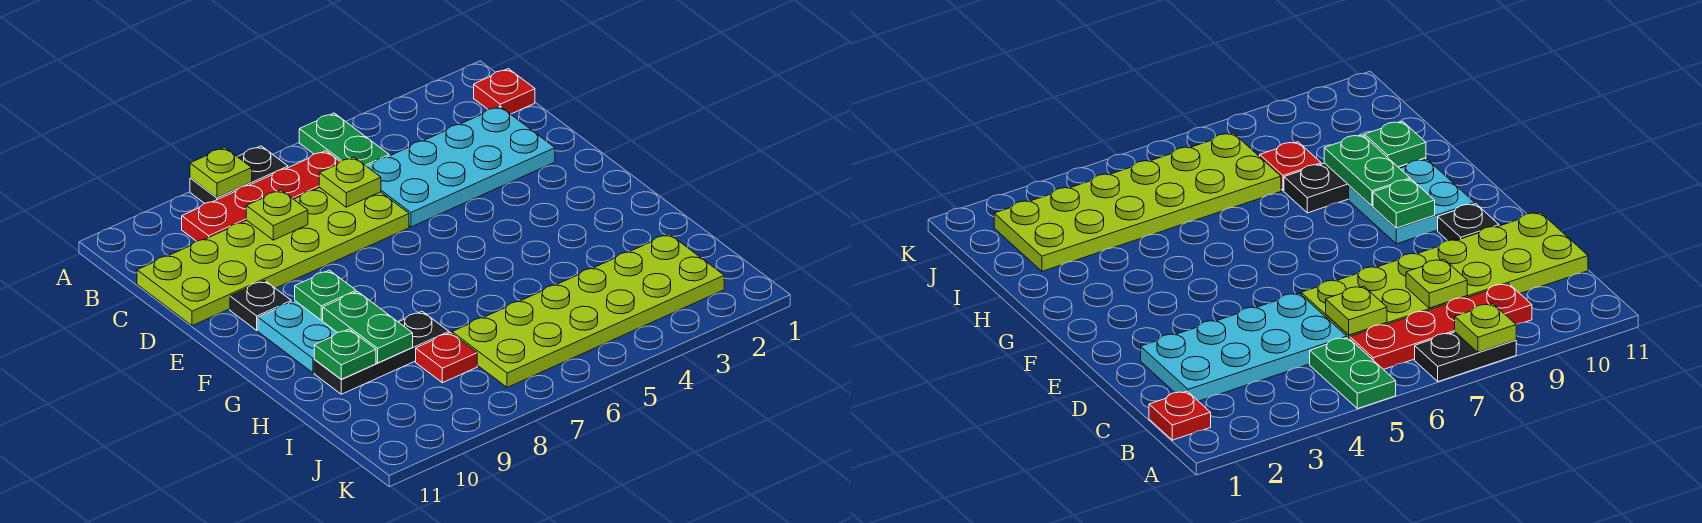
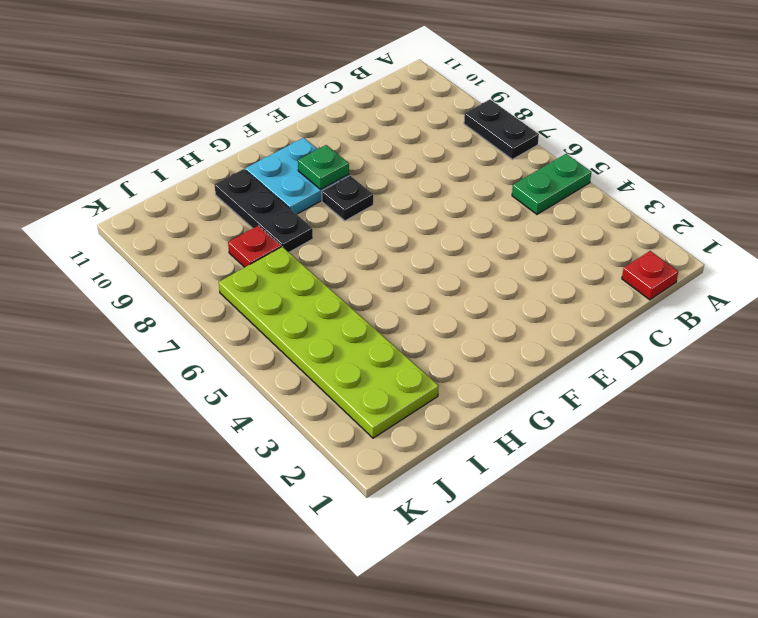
black 1x1 plate [322,176,373,221] -> black 1x1 plate moved to [230,280,291,330]
none -> red 1x4 plate [182,151,340,241]
none -> cyan 2x4 plate [367,106,555,227]
none -> lime 2x6 plate [137,187,409,326]

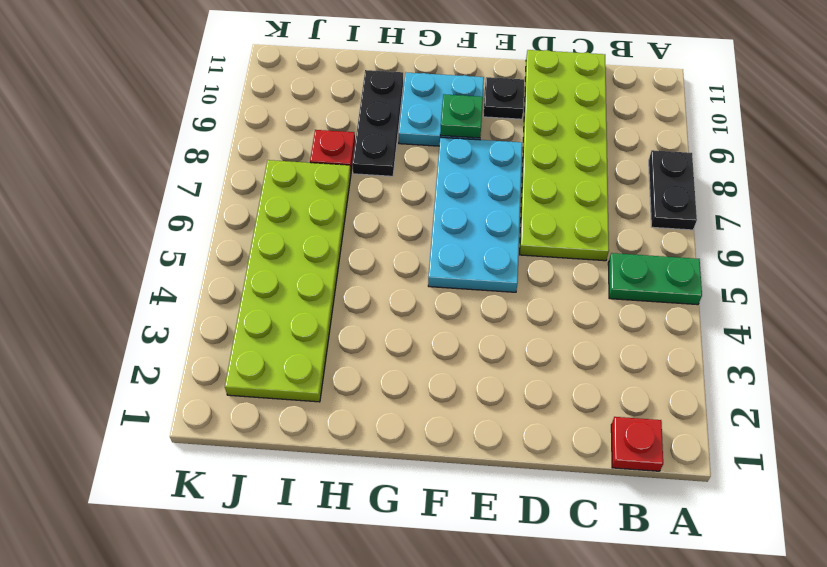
cyan 2x4 plate [428,138,522,292] -> cyan 2x4 plate moved to [367,106,555,227]
none -> red 1x4 plate [182,151,340,241]
none -> lime 1x1 plate [190,147,252,197]
none -> lime 1x1 plate [319,157,381,207]

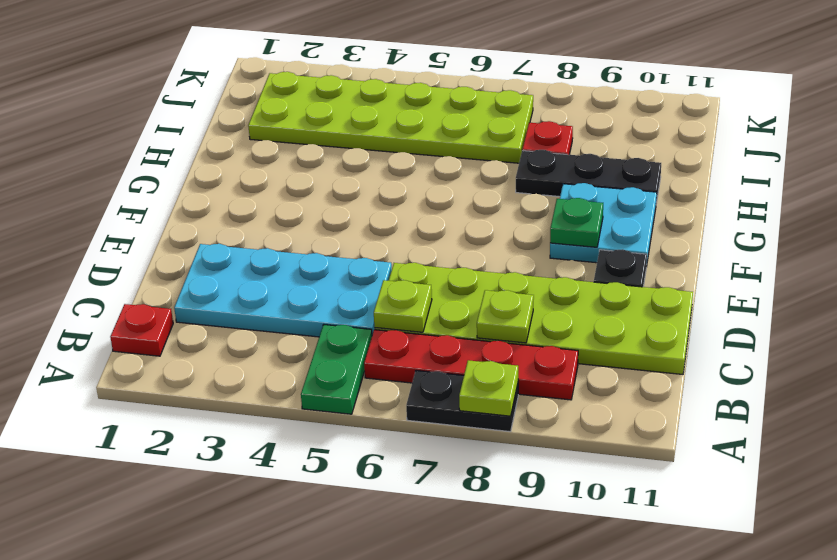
none -> green 1x2 plate [323,292,413,363]
none -> green 1x1 plate [314,329,376,379]

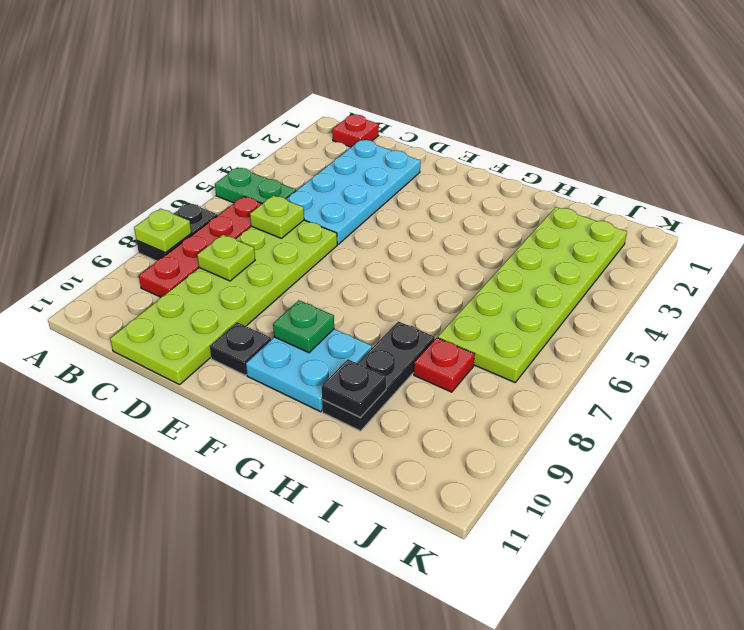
black 1x1 plate [322,359,386,418] -> green 1x1 plate [314,329,376,379]
none -> green 1x2 plate [323,292,413,363]

